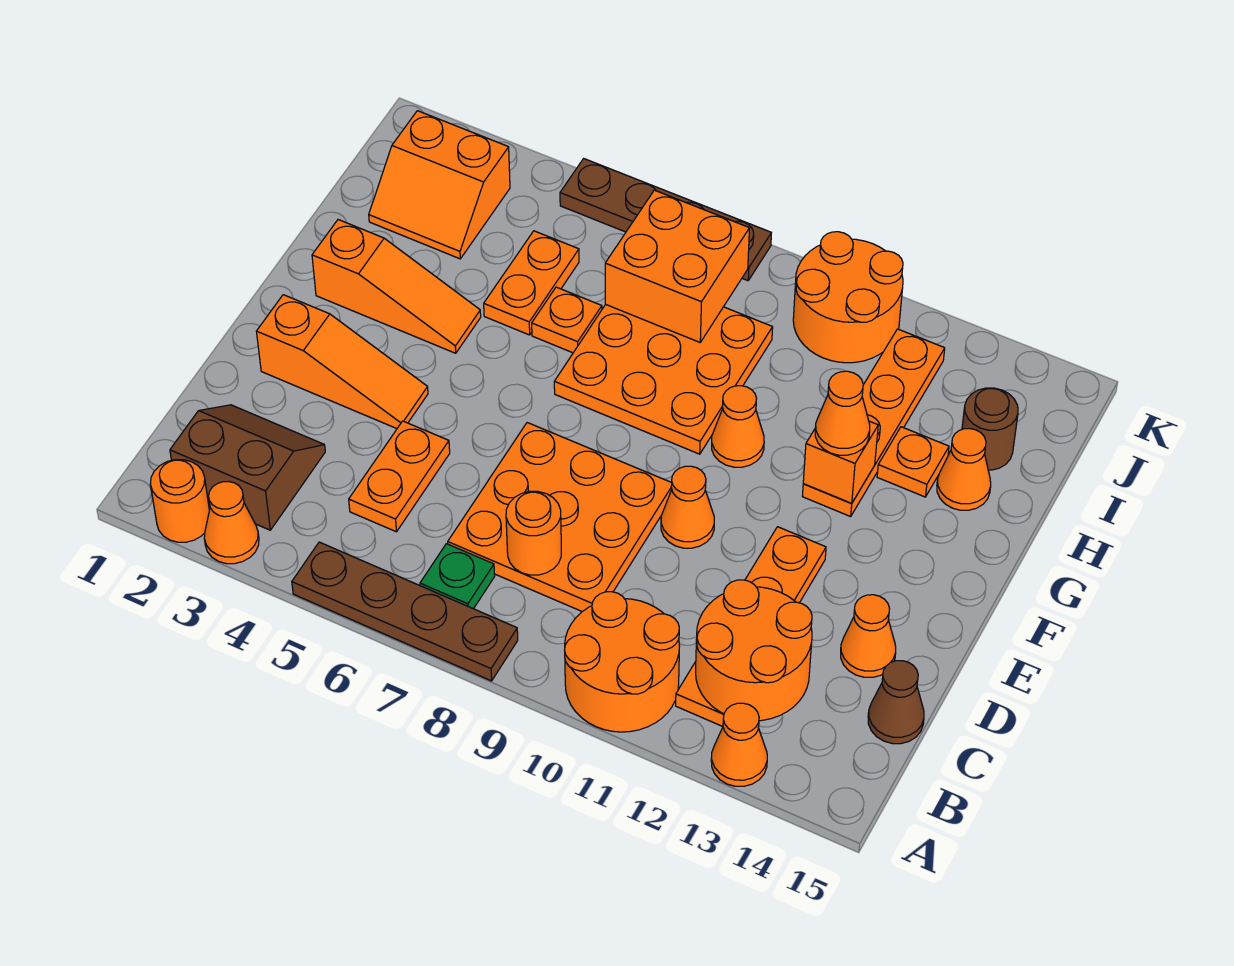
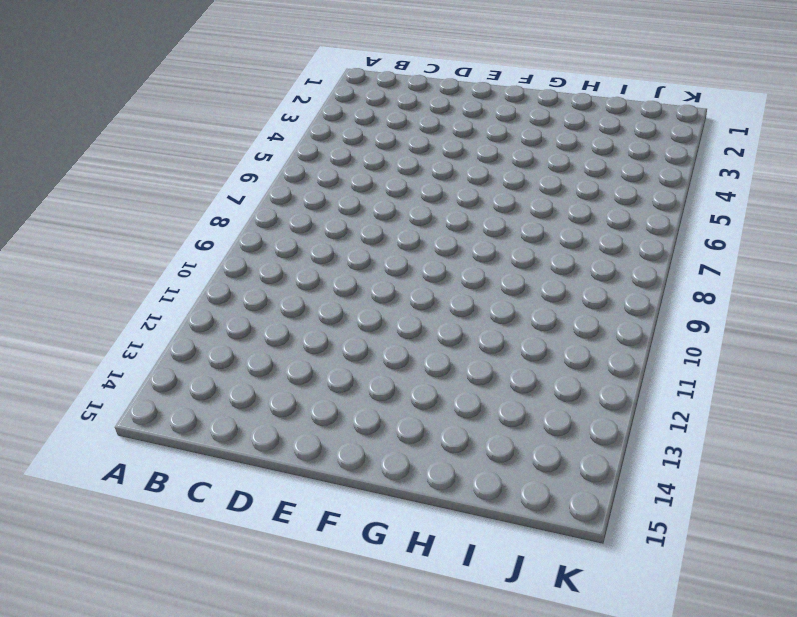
none -> orange 1x1 round brick [150,460,209,542]
none -> orange 1x1 cone [204,482,259,564]
none -> brown 1x4 plate [292,542,518,681]
none -> orange 2x2 round brick [564,592,680,732]

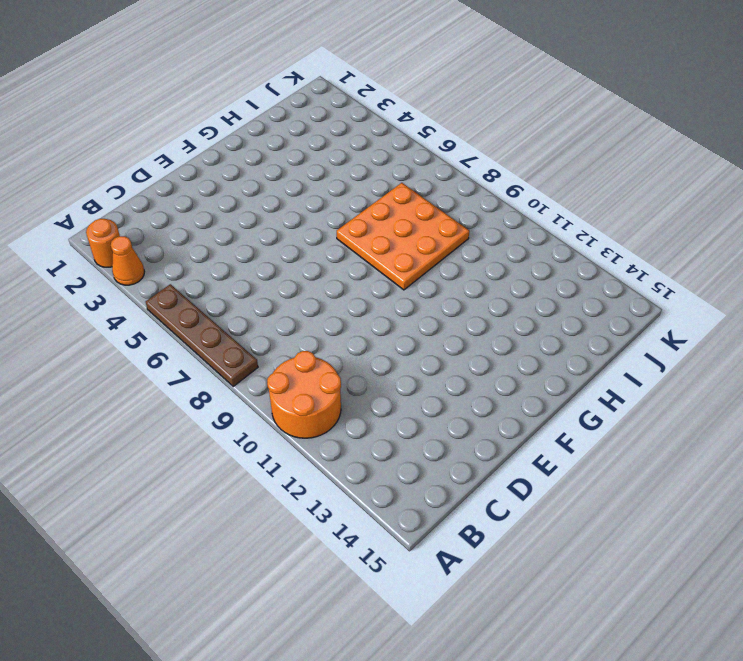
none -> orange 1x1 cone [711,703,767,786]
none -> brown 2x2 slope [170,405,325,530]
none -> green 1x1 plate [420,544,495,609]
none -> orange 1x4 plate [676,527,826,727]

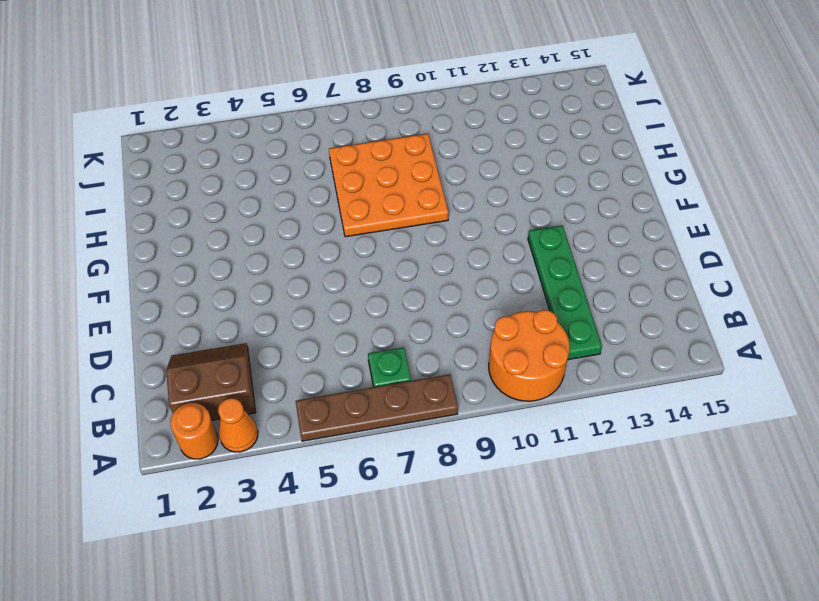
green 1x4 plate [528,225,602,360] -> orange 1x4 plate [676,527,826,727]
none -> orange 1x1 cone [711,703,767,786]
none -> orange 1x2 plate [349,421,450,532]
none -> orange 3x3 plate [448,423,672,612]
none -> brown 1x1 cone [868,661,924,744]

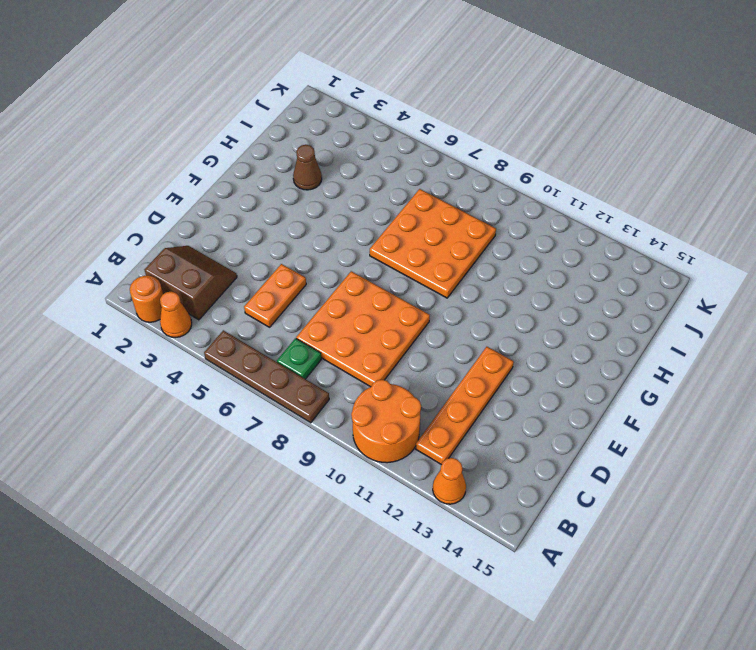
brown 1x1 cone [293,145,322,190] -> brown 1x1 cone moved to [868,661,924,744]
none -> orange 1x1 cone [841,595,896,677]
none -> orange 1x3 slope [256,295,428,429]
none -> orange 1x1 cone [661,466,714,548]
none -> orange 1x3 slope [312,220,481,353]

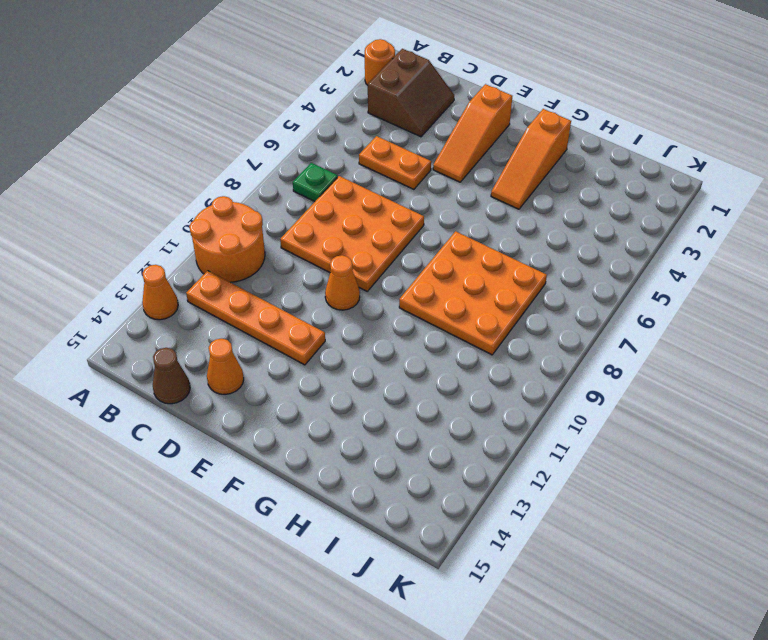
none -> orange 1x1 cone [204,482,259,564]
none -> brown 1x4 plate [292,542,518,681]
none -> orange 1x1 cone [712,386,764,467]
none -> orange 1x4 plate [802,329,945,517]

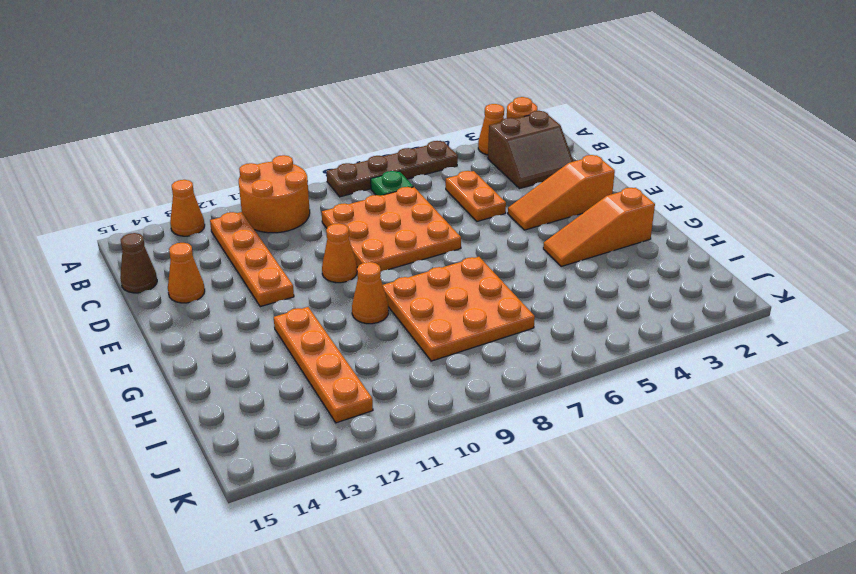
none -> orange 1x2 plate [484,231,579,335]
none -> orange 1x1 plate [532,287,602,353]
none -> orange 1x1 plate [877,427,949,497]
none -> orange 1x1 cone [937,429,991,510]

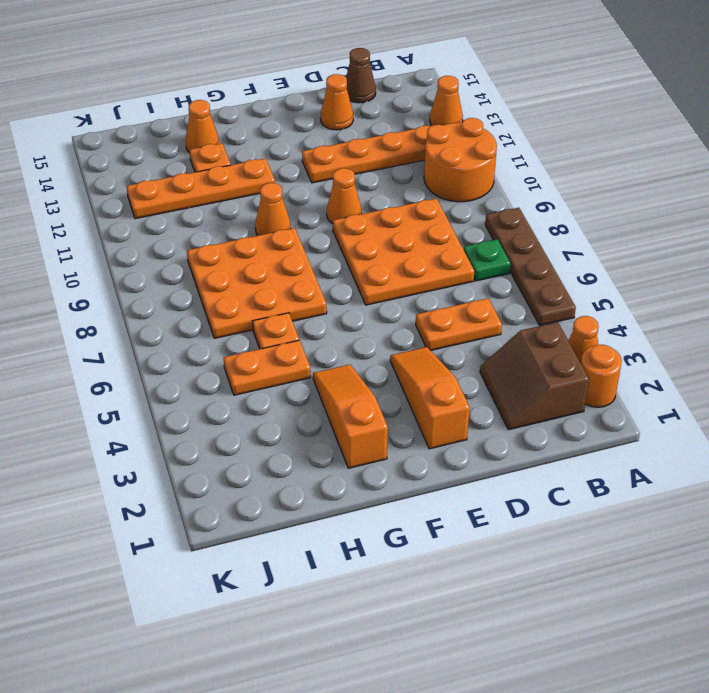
none -> orange 2x2 slope [369,111,510,259]
none -> brown 1x1 round brick [962,388,1018,470]
none -> orange 2x2 round brick [793,232,903,363]
none -> brown 1x4 plate [560,159,771,281]

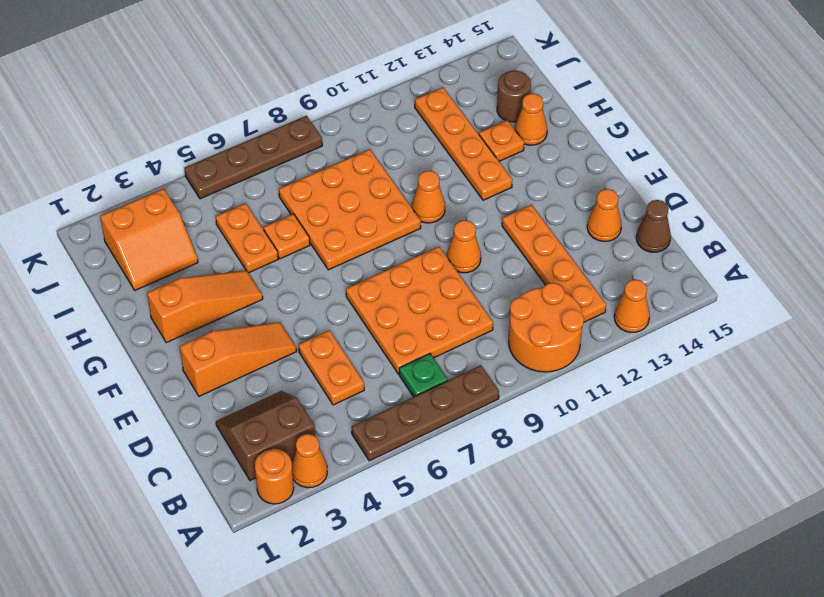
none -> orange 2x2 round brick [793,232,903,363]
none -> orange 2x2 round brick [696,580,812,721]
none -> orange 1x1 round brick [506,491,561,575]
none -> orange 1x1 brick [803,421,878,503]

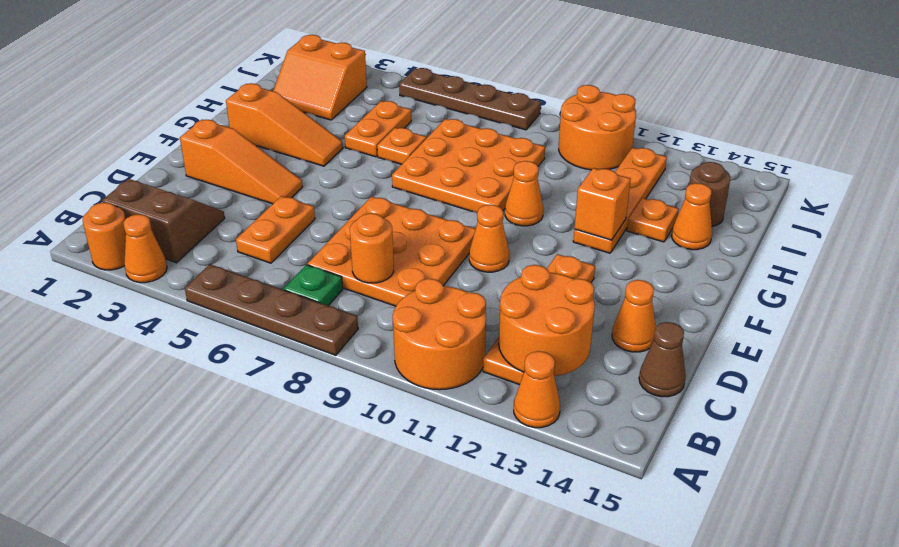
none -> orange 2x2 brick [605,190,750,342]
none -> orange 1x1 cone [815,371,870,455]

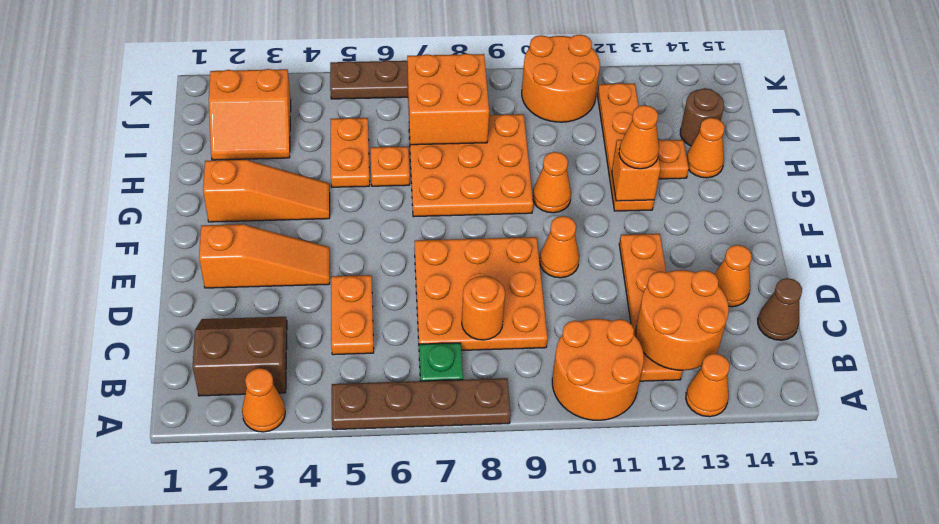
none -> orange 1x1 round brick [150,460,209,542]

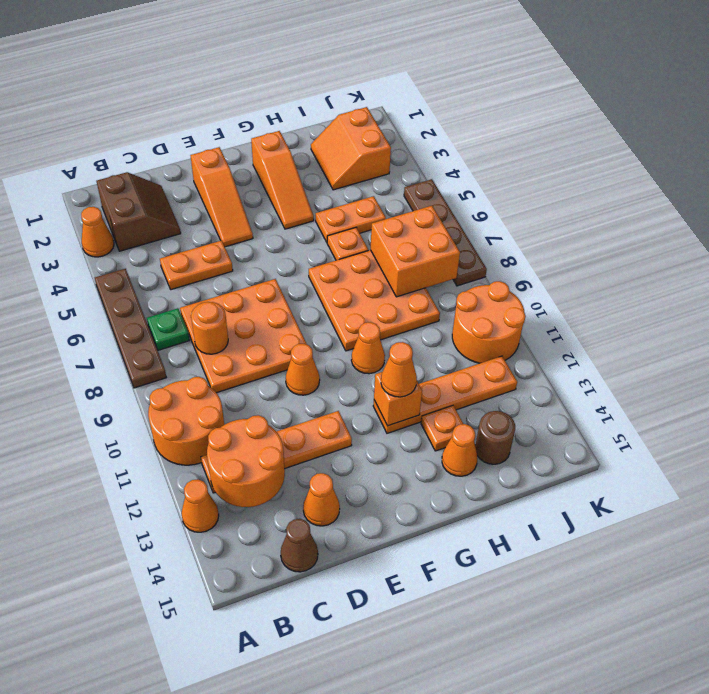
none -> orange 1x1 round brick [150,460,209,542]

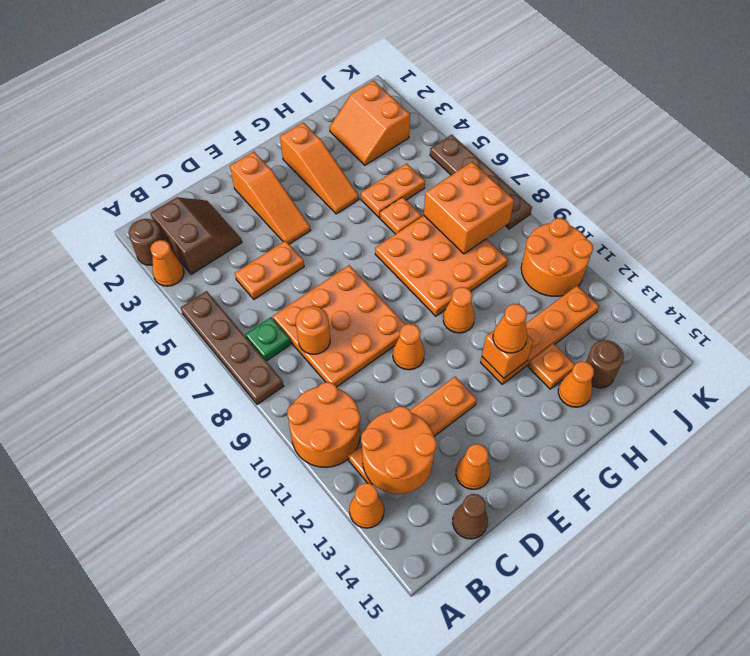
brown 1x1 round brick [129,219,163,265] -> orange 1x1 round brick [150,460,209,542]

